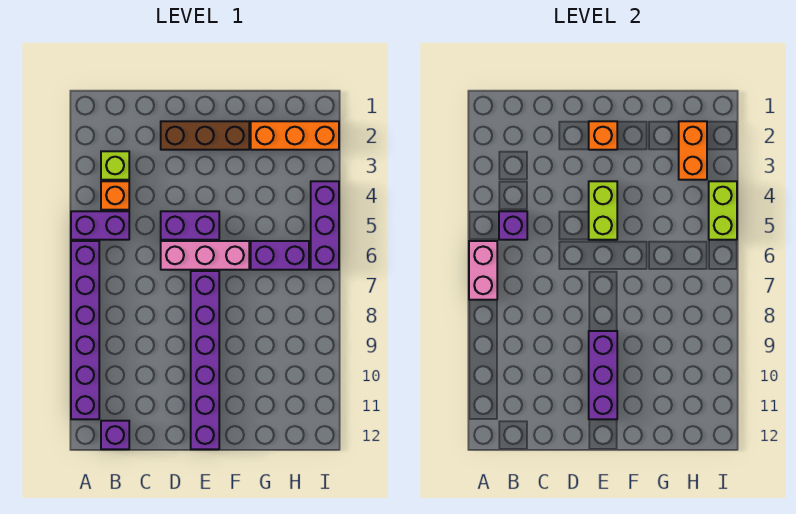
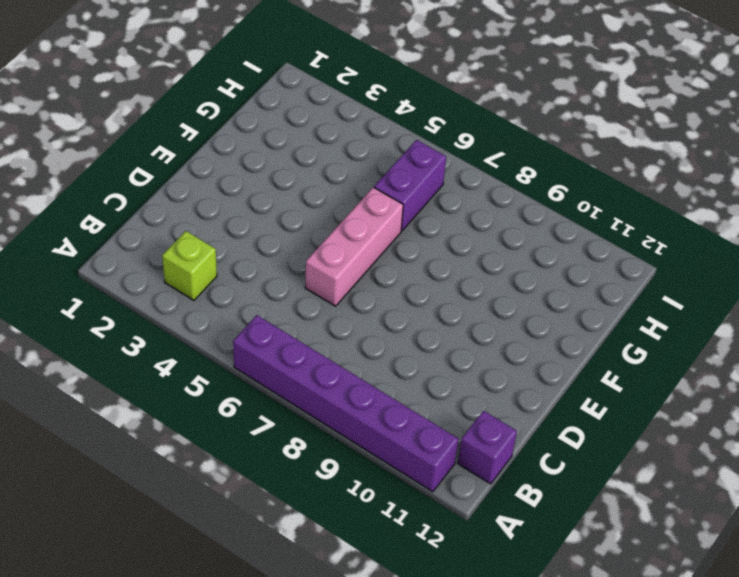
none -> purple 1x2 brick [71,211,129,240]
none -> orange 1x1 brick [101,181,129,210]
none -> brown 1x3 brick [161,121,249,150]

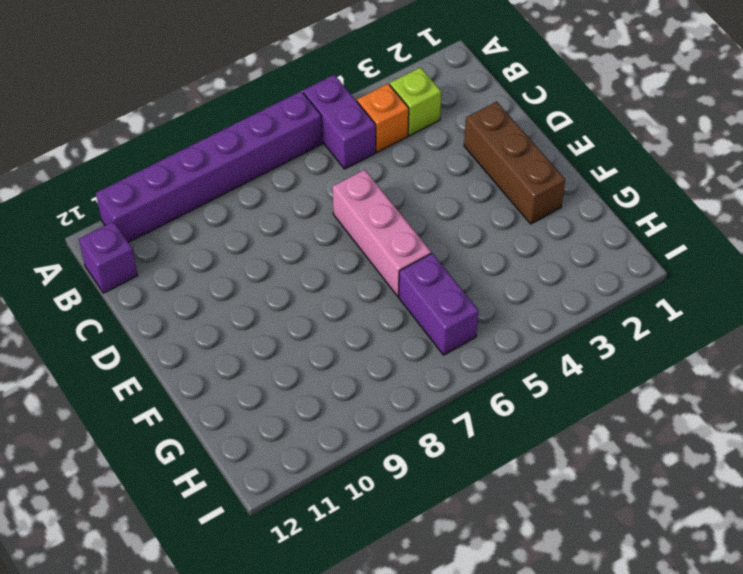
none -> purple 1x2 brick [161,211,219,240]
none -> purple 1x6 brick [191,271,219,449]
none -> orange 1x3 brick [251,121,339,150]

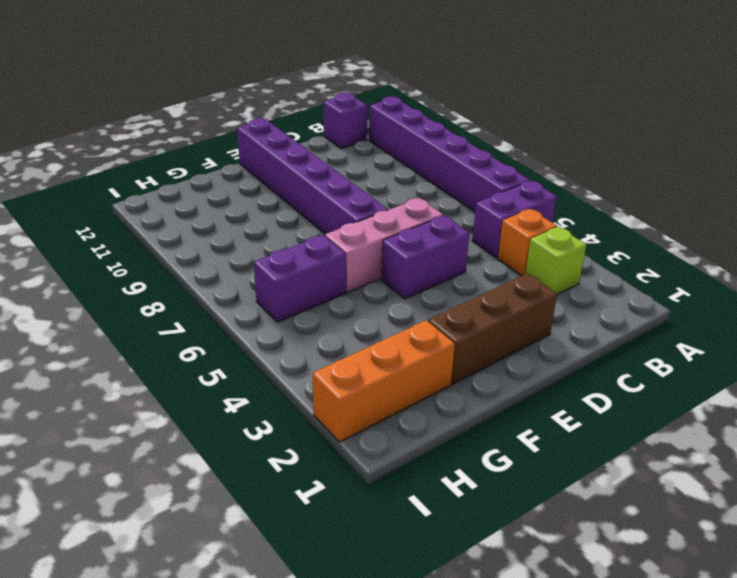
none -> purple 1x3 brick [311,181,339,270]
none -> pink 1x2 brick [469,241,497,300]
none -> purple 1x1 brick [499,211,527,240]

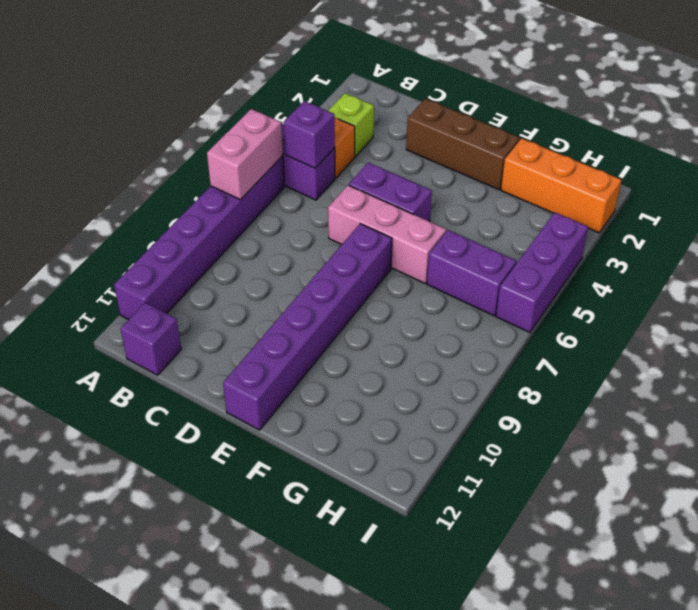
none -> orange 1x1 brick [589,121,617,150]
none -> lime 1x2 brick [589,181,617,240]
none -> purple 1x3 brick [589,331,617,419]

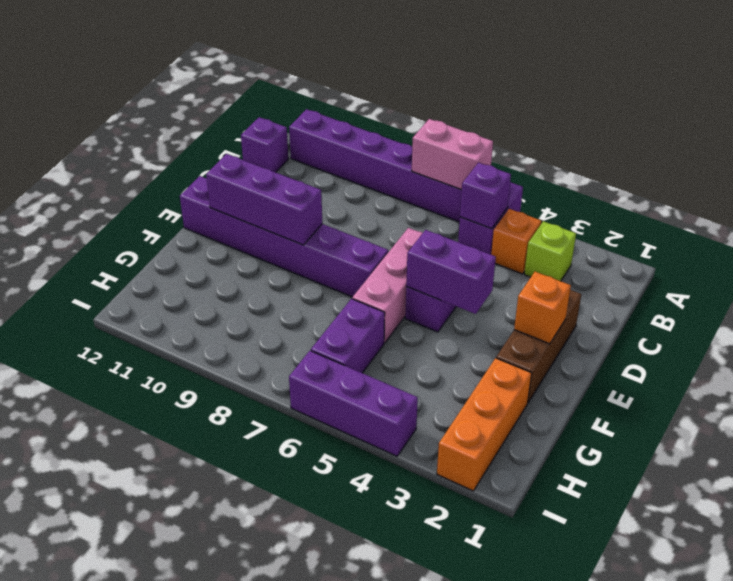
purple 1x2 brick [406,230,496,314] -> lime 1x2 brick [589,181,617,240]
none -> orange 1x2 brick [679,121,707,180]
none -> lime 1x2 brick [709,181,737,240]

